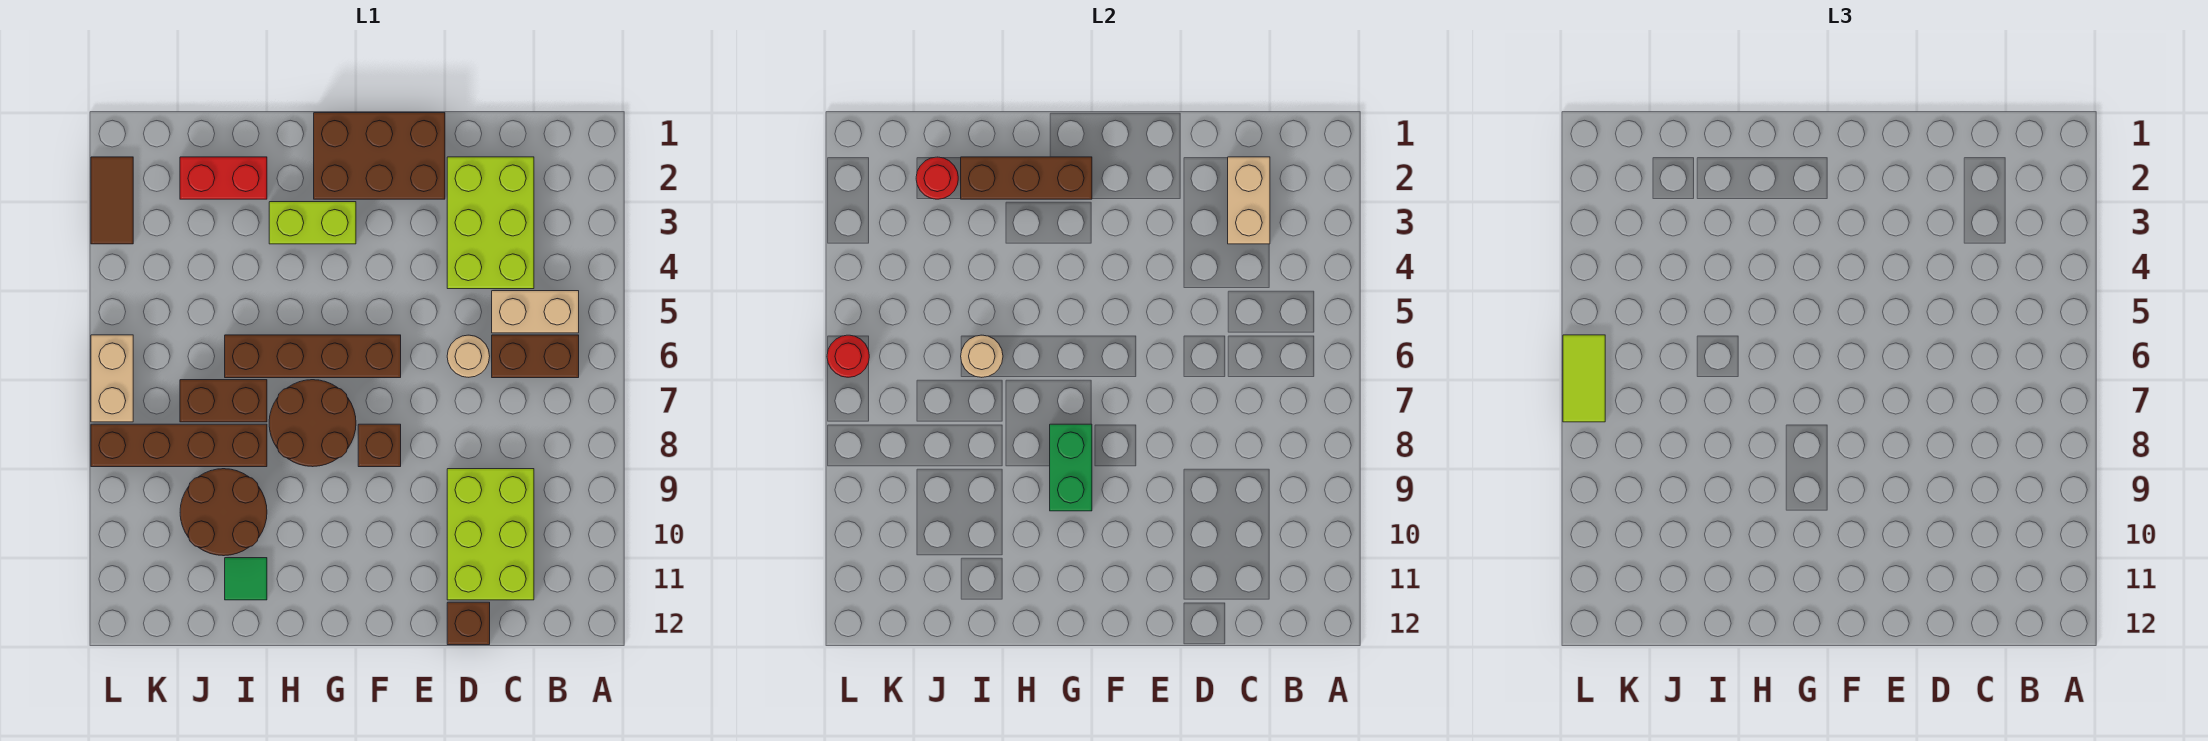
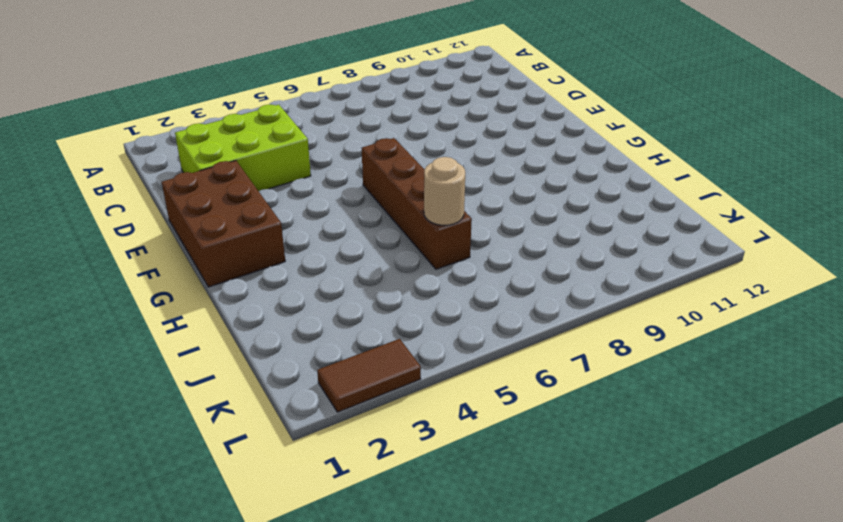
none -> tan 1x2 brick [492,291,579,333]
none -> brown 1x2 brick [492,335,579,378]
none -> lime 2x3 brick [447,469,534,600]

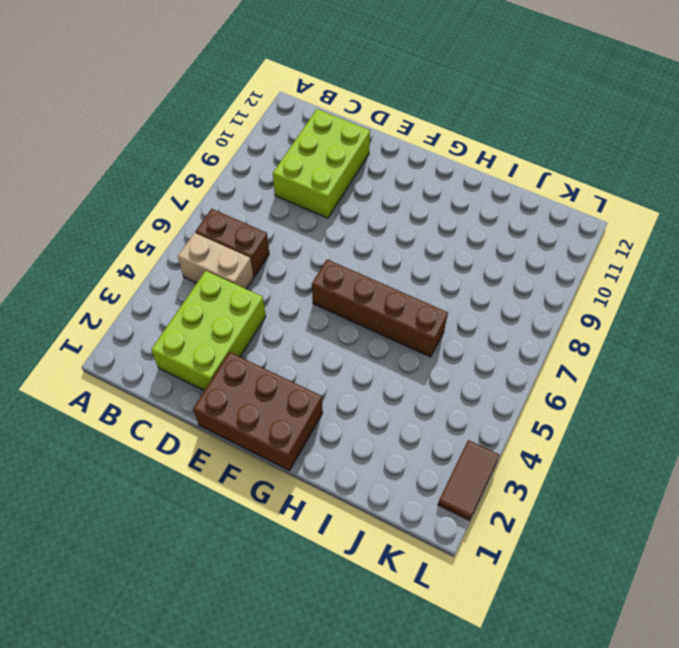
none -> tan 1x1 round brick [447,335,490,377]
none -> brown 1x1 brick [447,602,490,645]
none -> brown 1x1 brick [358,424,401,467]

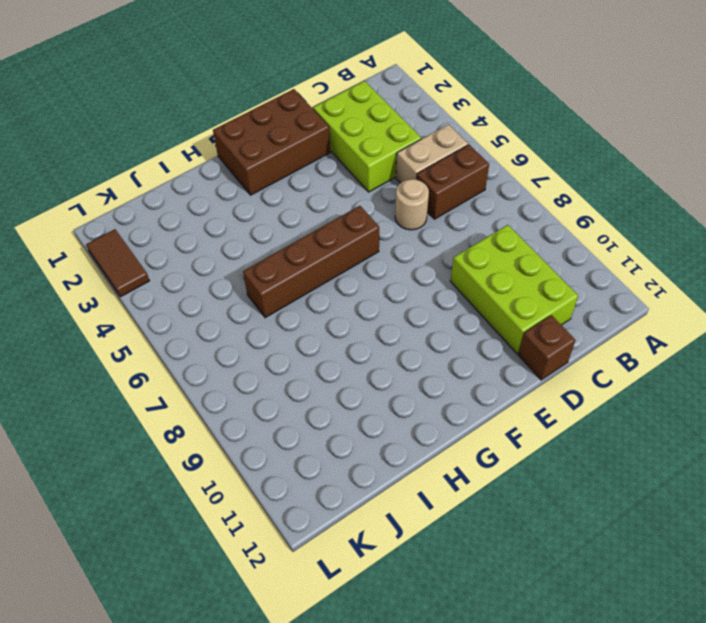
none -> brown 1x1 brick [358,424,401,467]
none -> lime 1x2 brick [269,202,356,244]
none -> brown 2x2 round brick [269,380,356,467]

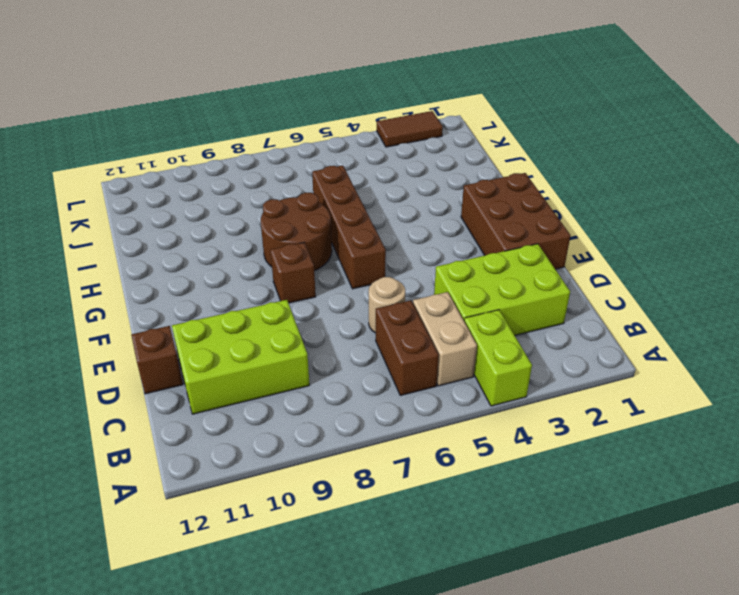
lime 1x2 brick [464,310,532,406] -> lime 1x2 brick moved to [269,202,356,244]
none -> red 1x2 brick [180,157,267,199]
none -> brown 1x2 brick [180,380,267,422]
none -> brown 1x4 brick [91,424,267,467]

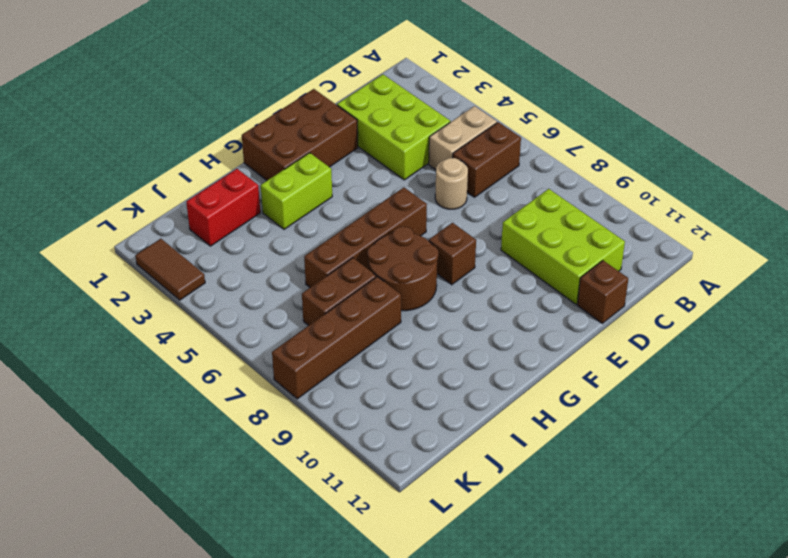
none -> brown 2x2 round brick [180,469,267,556]
none -> green 1x1 tile [225,558,267,600]
none -> tan 1x2 brick [91,335,133,422]

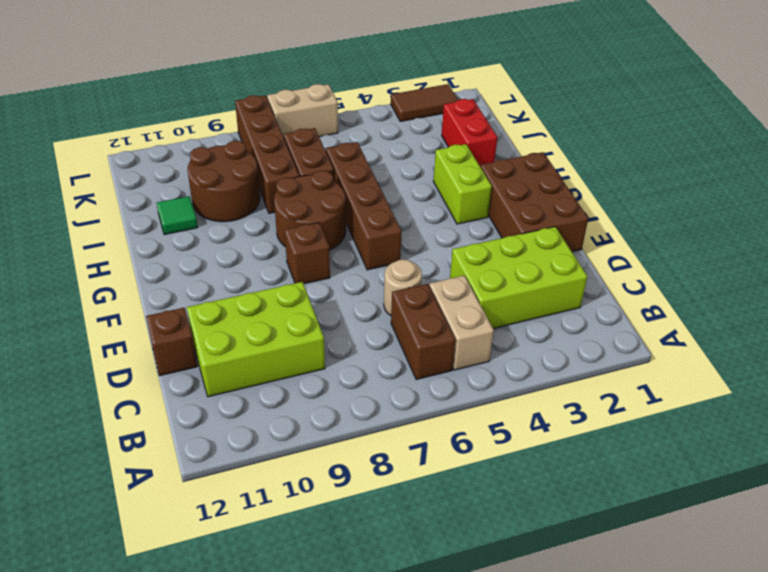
none -> tan 1x2 brick [1228,157,1270,244]
none -> brown 1x3 brick [961,157,1092,199]
none -> green 1x2 brick [1050,424,1092,511]

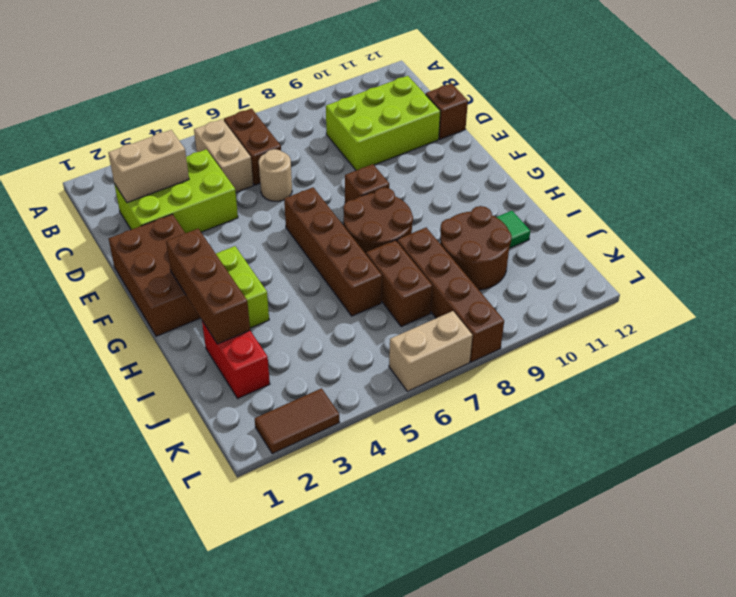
none -> green 1x2 brick [1050,424,1092,511]
none -> tan 1x1 round brick [961,335,1003,377]
none -> red 1x1 round brick [916,157,958,199]

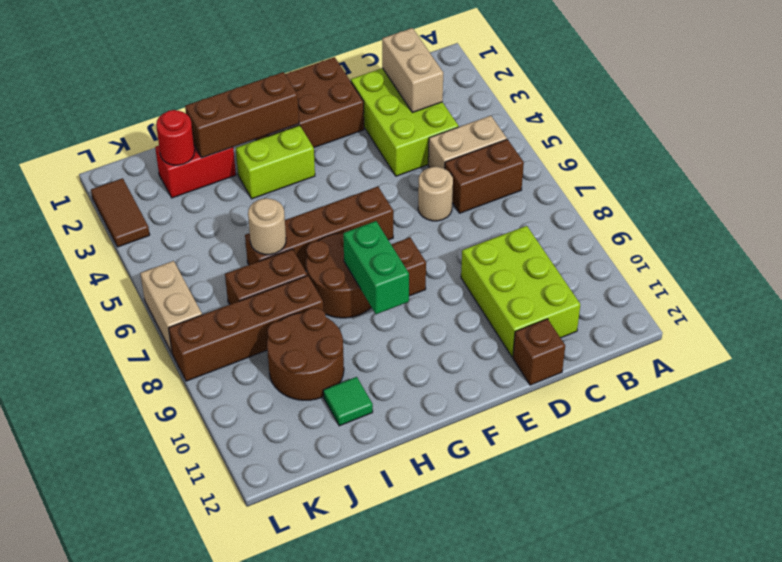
none -> red 1x1 round brick [827,335,869,377]
none -> lime 1x2 tile [1563,335,1605,422]

